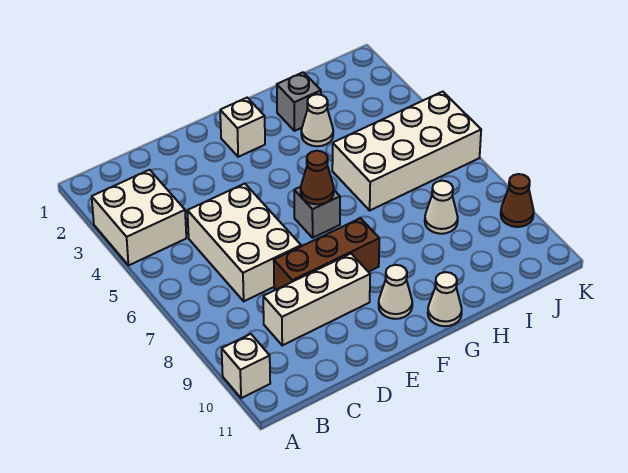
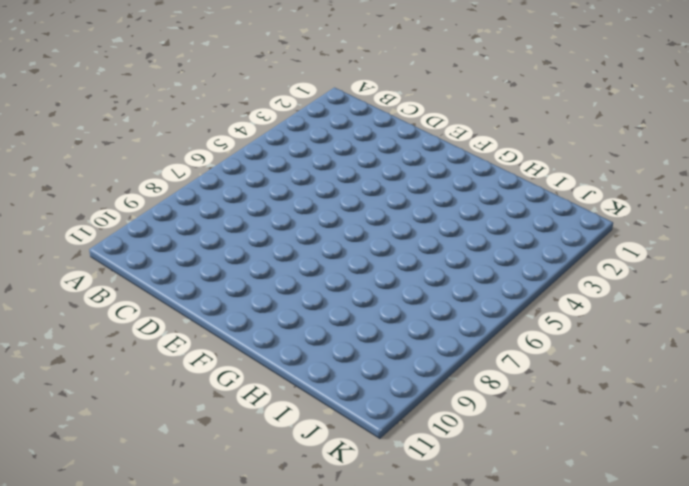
none -> white 2x2 brick [92,170,186,266]
none -> white 1x1 brick [222,334,270,398]
none -> white 2x3 brick [187,184,301,301]

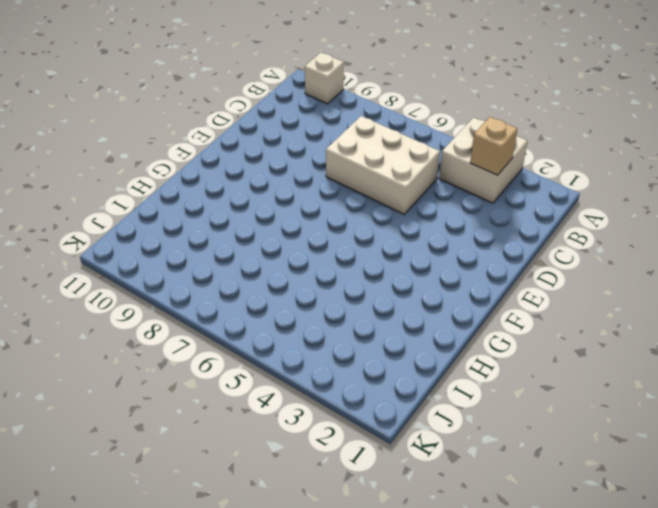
tan 1x1 brick [470,117,517,175] -> none
none -> white 1x3 brick [263,254,370,345]
none -> brown 1x3 brick [274,218,379,290]
none -> white 1x1 brick [220,98,265,157]

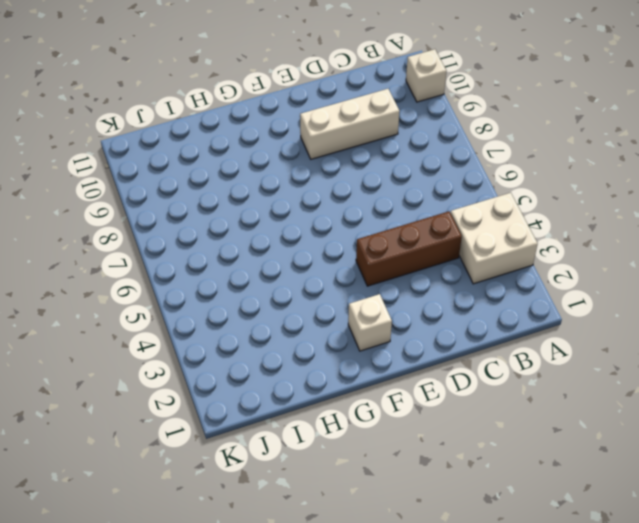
brown 1x3 brick [356,211,462,286] -> brown 1x3 brick moved to [274,218,379,290]
none -> white 2x3 brick [187,184,301,301]
none -> grey 1x1 brick [294,187,340,238]
none -> white 1x1 cone [379,265,412,319]

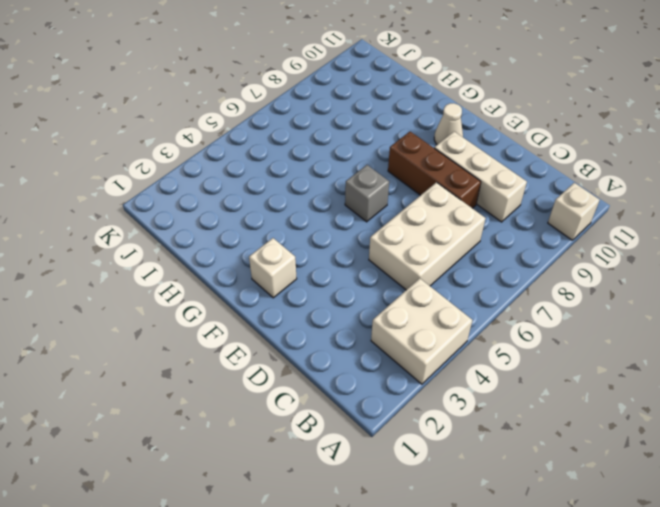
none -> white 1x1 cone [428,272,462,326]
none -> grey 1x1 brick [277,72,321,131]
none -> white 1x1 cone [301,94,333,146]

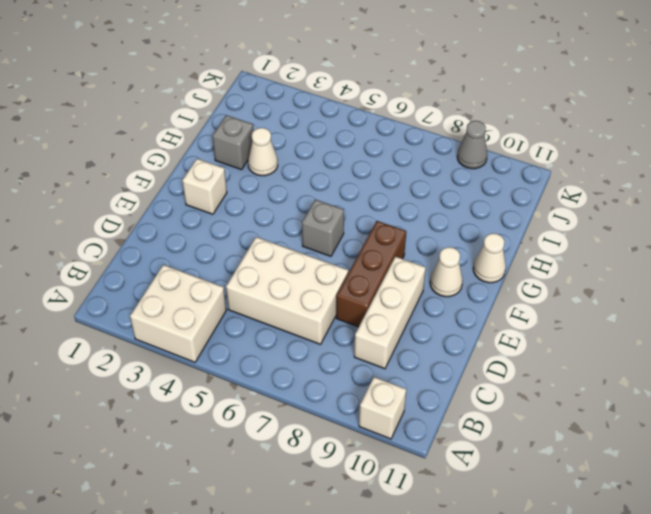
grey 1x1 cone [457,121,487,169] -> brown 1x1 cone [501,174,534,227]
none -> white 2x4 brick [332,92,481,210]
none -> white 1x1 cone [425,181,458,234]
none -> brown 1x1 cone [301,151,334,204]

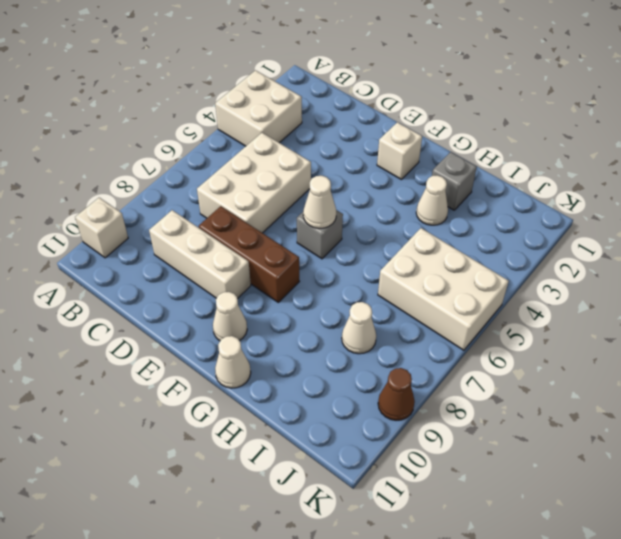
white 1x1 cone [303,176,336,228] -> brown 1x1 cone [301,151,334,204]
white 2x3 brick [378,228,509,350] -> white 2x4 brick [332,92,481,210]

